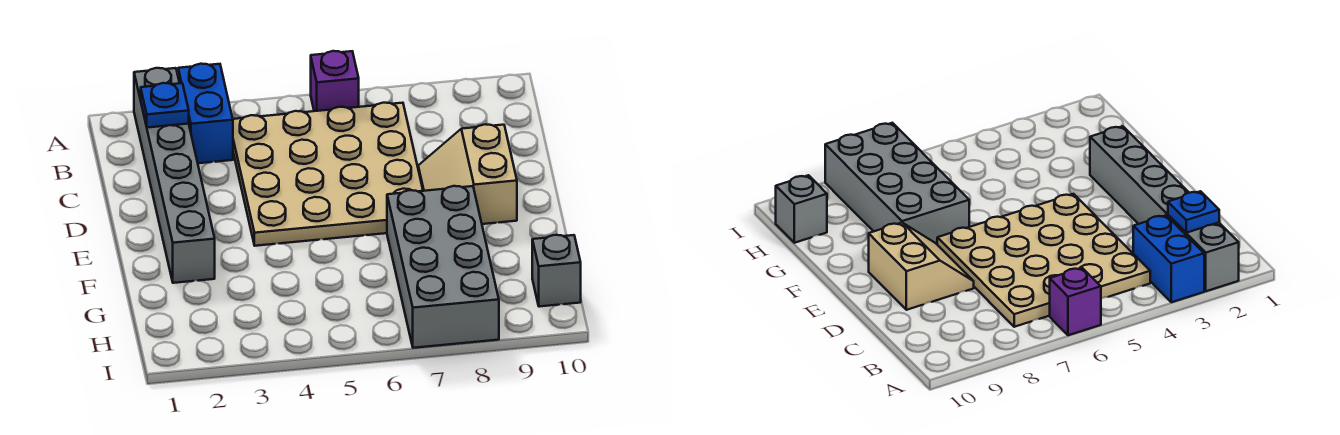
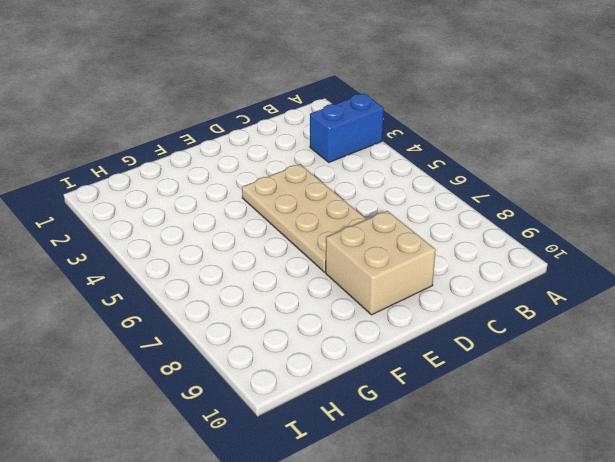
tan 2x4 plate [242,164,367,272] -> tan 4x4 plate [233,103,423,246]
tan 2x2 brick [326,211,436,315] -> tan 2x2 slope [418,124,517,224]
none -> grey 1x6 brick [134,68,215,283]
none -> purple 1x1 brick [311,51,359,111]

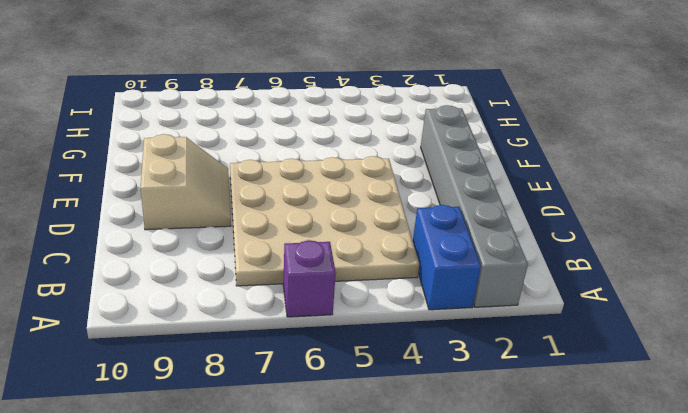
none -> grey 2x4 brick [387,186,499,348]
none -> grey 1x1 brick [532,235,581,307]

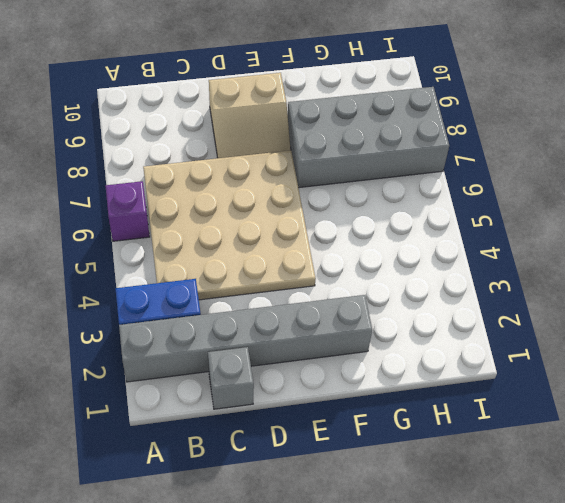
grey 1x1 brick [208,347,254,409] -> grey 1x1 brick moved to [532,235,581,307]
none -> blue 1x1 plate [141,83,189,128]

